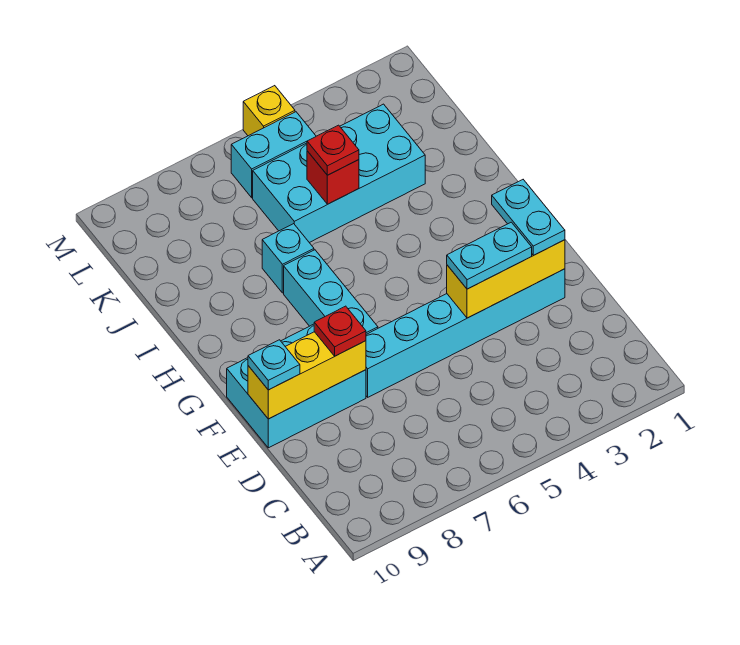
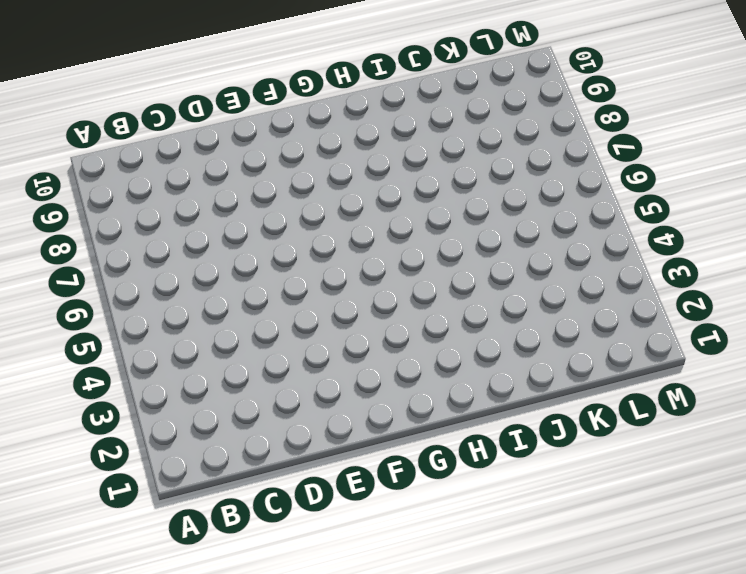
none -> cyan 1x6 brick [366,269,565,397]
none -> cyan 2x3 brick [227,324,366,448]
none -> cyan 1x3 brick [284,250,378,334]

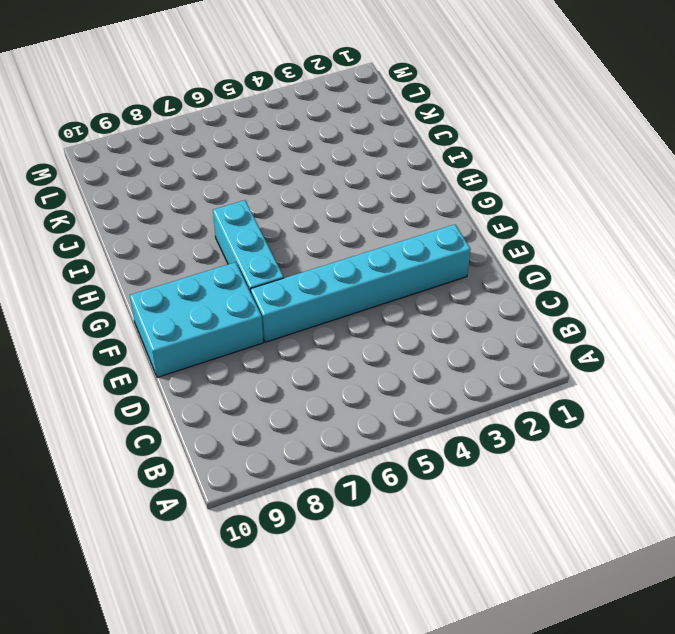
none -> cyan 1x1 brick [262,224,314,293]
none -> cyan 2x4 brick [253,104,425,243]
none -> cyan 1x2 brick [231,112,316,198]

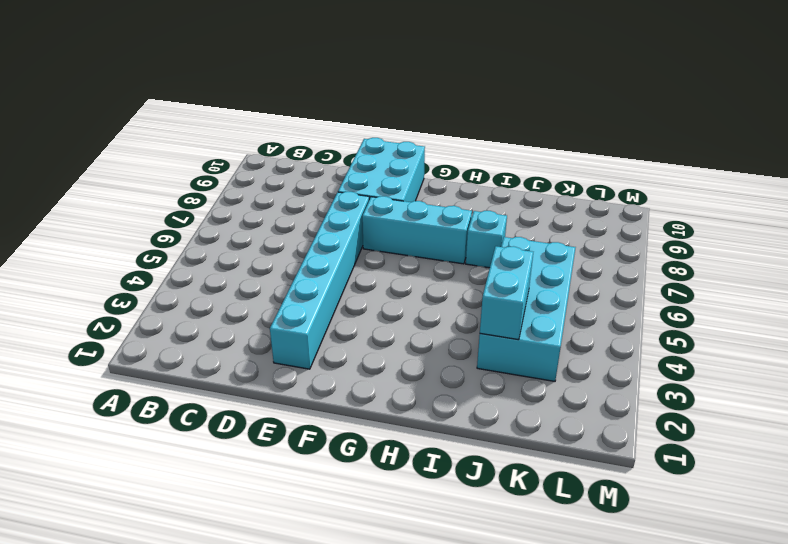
cyan 1x2 brick [480,246,533,340] -> cyan 1x2 brick moved to [231,112,316,198]
none -> yellow 1x1 brick [243,86,295,136]
none -> yellow 1x3 brick [447,240,565,318]
none -> yellow 1x3 brick [248,332,366,419]

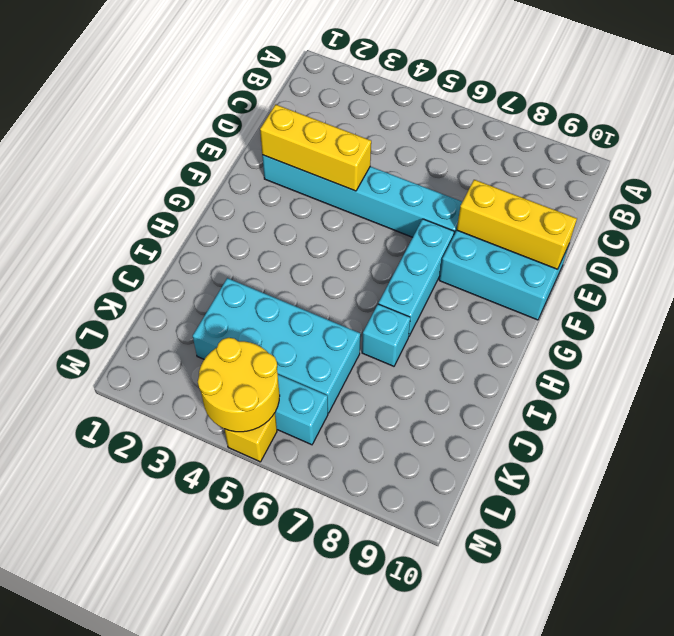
yellow 2x2 round brick [198,338,280,432] -> none
none -> red 1x1 brick [307,151,359,204]
none -> cyan 1x2 plate [492,180,565,255]
none -> cyan 1x2 plate [447,222,532,289]

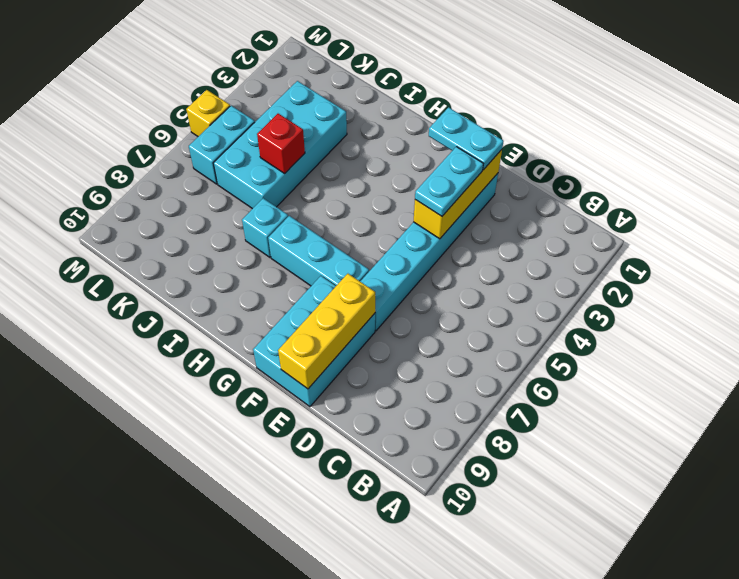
none -> red 1x1 plate [314,306,366,356]
none -> cyan 1x1 plate [248,340,300,390]
none -> red 1x1 plate [307,125,359,175]

